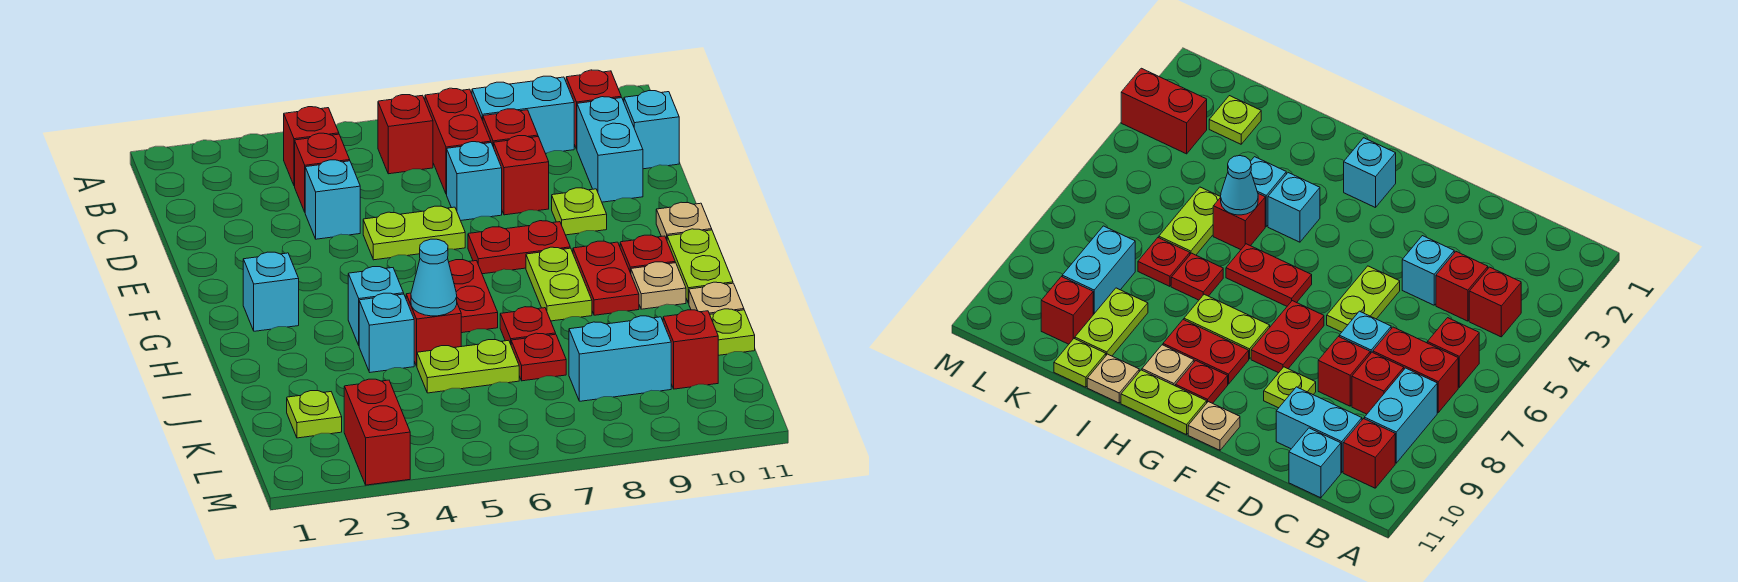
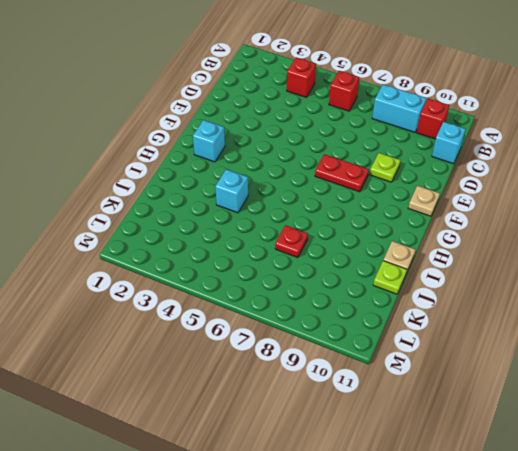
none -> red 1x2 brick [425,88,491,194]
none -> red 1x1 brick [295,133,350,212]
none -> red 1x1 brick [483,109,538,147]
none -> cyan 1x2 brick [577,97,643,202]

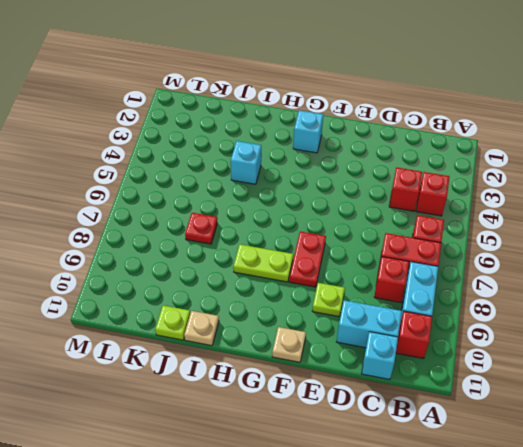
none -> cyan 1x1 brick [305,160,360,239]
none -> cyan 1x1 brick [447,142,502,221]
none -> red 1x1 brick [494,136,549,215]
none -> lime 1x2 plate [363,206,465,260]

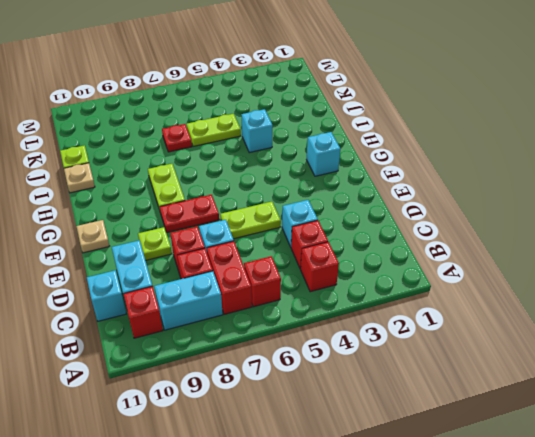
none -> red 1x2 plate [449,259,498,333]
none -> red 1x2 plate [573,241,639,315]
none -> red 1x1 plate [620,235,675,273]
none -> lime 1x2 plate [667,229,733,303]

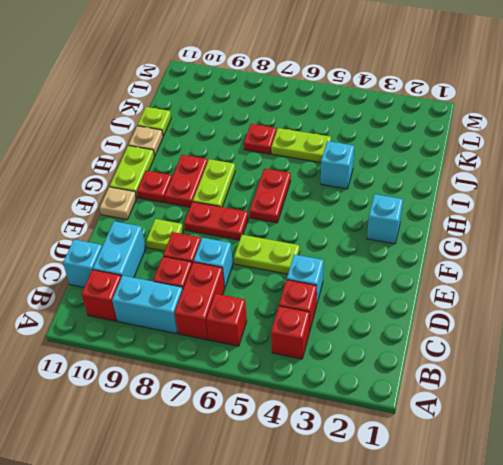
none -> cyan 1x1 brick [348,267,404,345]
none -> tan 1x1 plate [631,262,686,309]
none -> red 1x1 brick [406,293,461,366]
none -> red 1x1 plate [500,307,556,344]

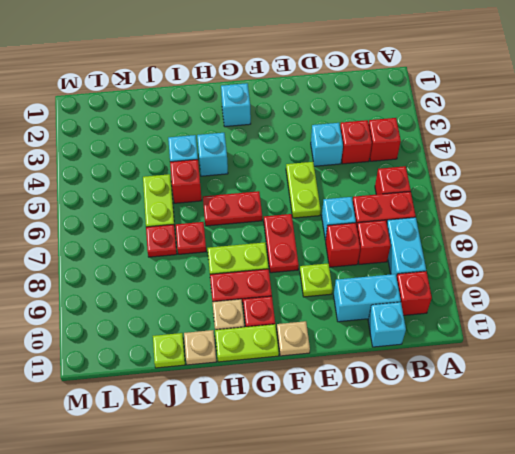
none -> lime 1x2 plate [1075,288,1148,356]
none -> lime 1x1 plate [287,391,342,438]
none -> cyan 1x2 brick [569,316,671,401]
none -> red 1x1 brick [663,310,718,389]

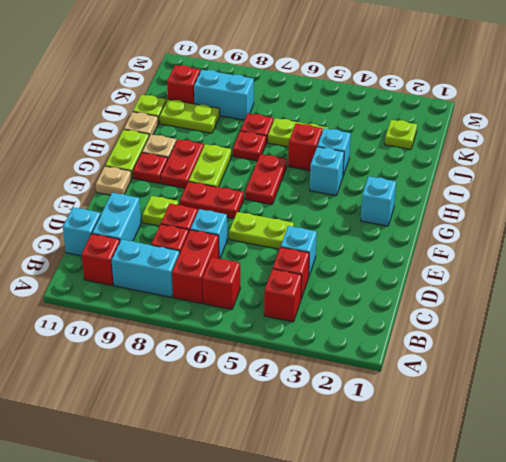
none -> red 1x2 brick [344,379,410,485]
none -> cyan 1x1 cone [411,239,457,316]

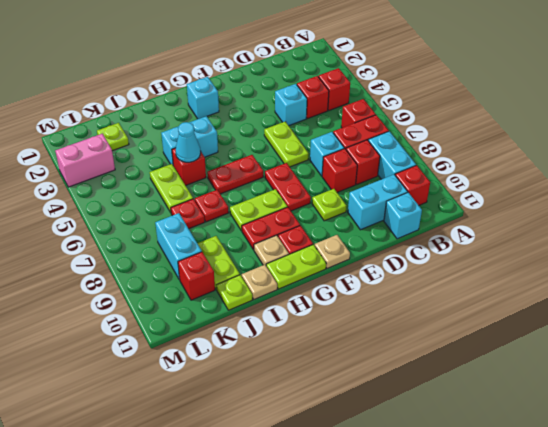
pink 1x2 brick [55,134,115,187] -> red 1x2 brick [344,379,410,485]

